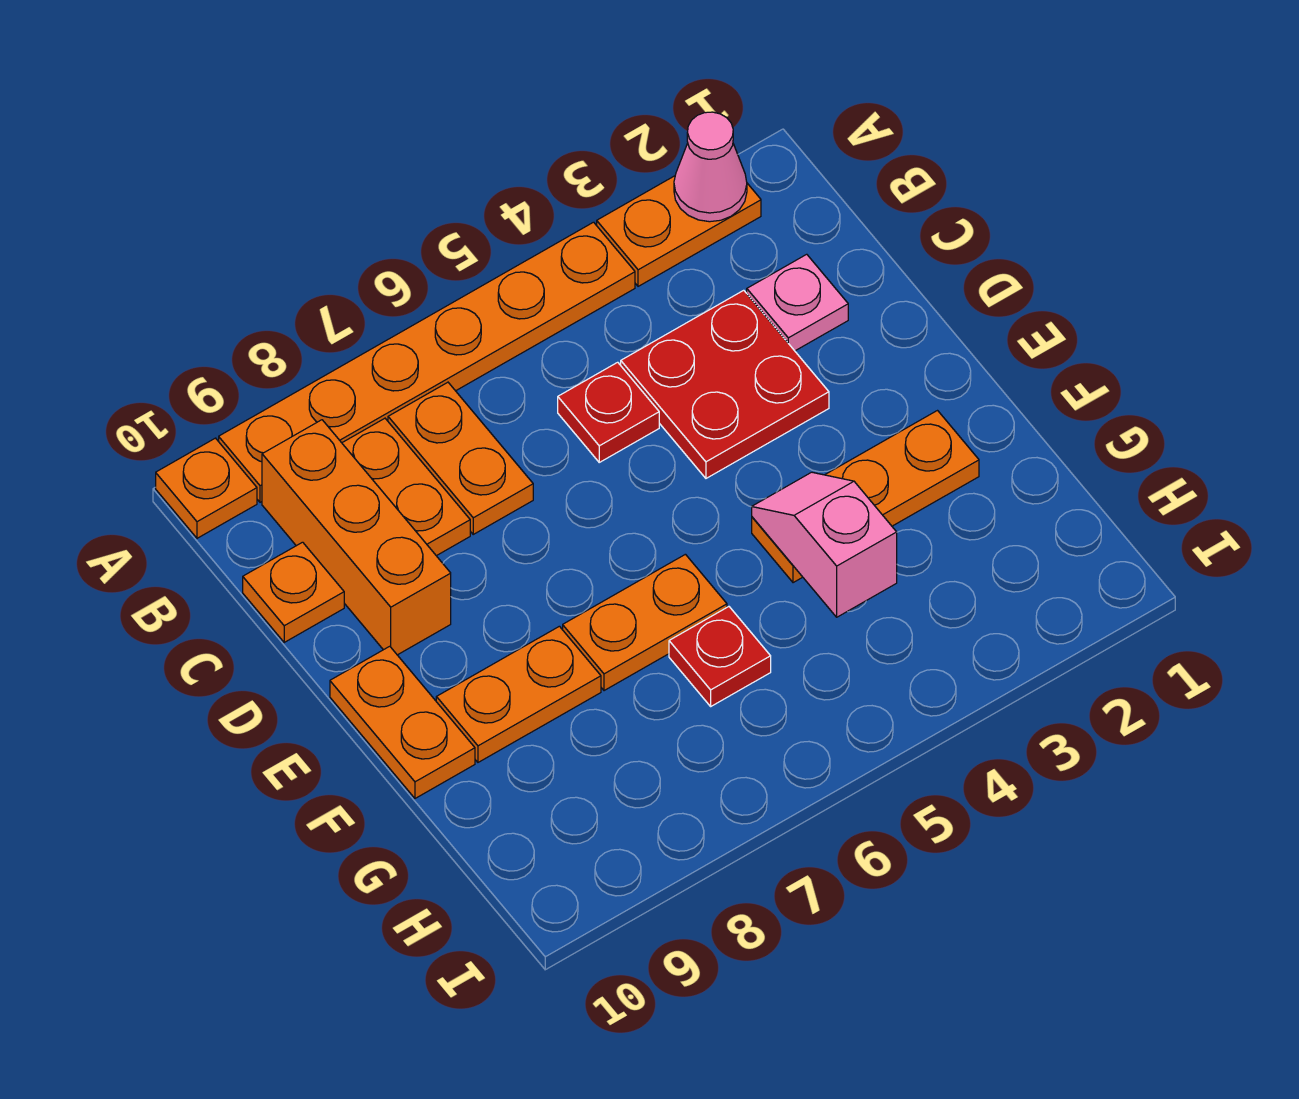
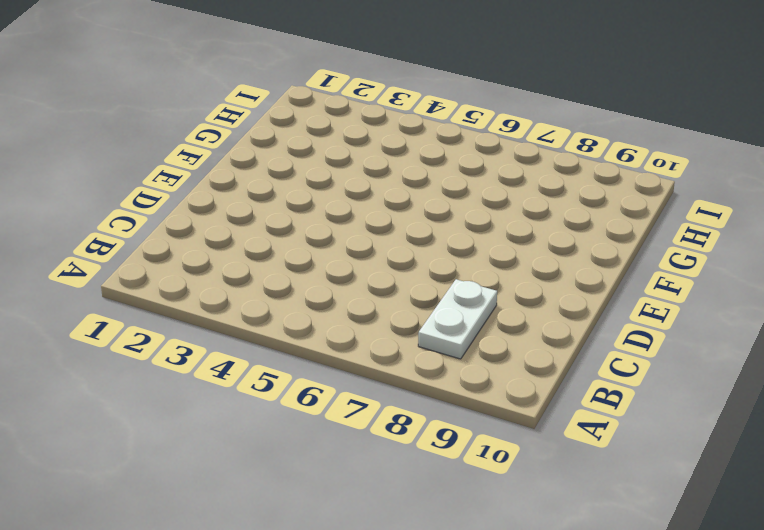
white 1x2 plate [418,279,497,359] -> orange 1x2 plate [342,418,470,556]
none -> orange 1x2 plate [597,176,761,286]
none -> orange 1x6 plate [219,222,635,502]
none -> orange 1x1 plate [156,438,257,538]

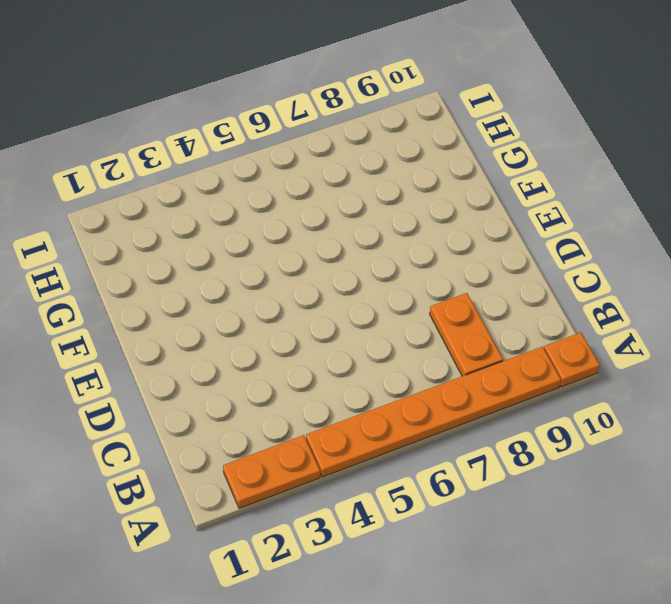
none -> orange 1x2 plate [388,382,533,534]
none -> orange 1x3 brick [262,420,451,655]
none -> pink 1x1 plate [747,254,848,351]

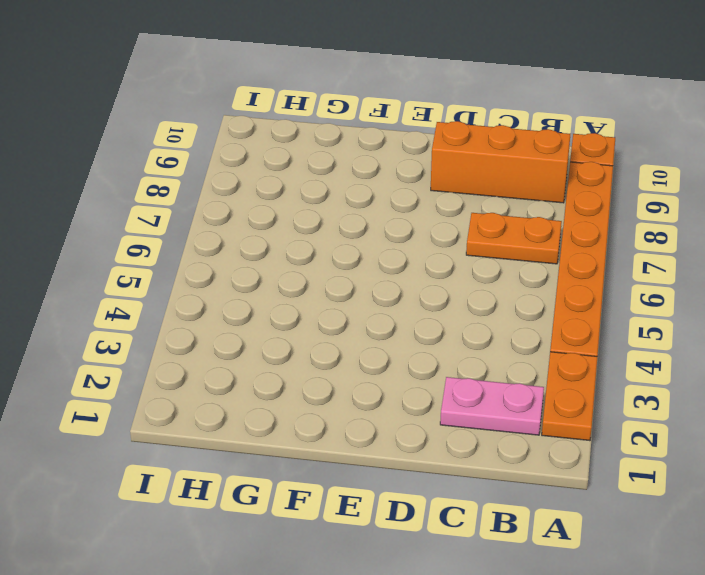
pink 1x2 plate [440,377,544,435] -> pink 1x1 plate [747,254,848,351]
none -> orange 1x2 plate [342,418,470,556]
none -> red 2x2 plate [621,290,829,478]
none -> red 1x1 plate [558,362,659,462]

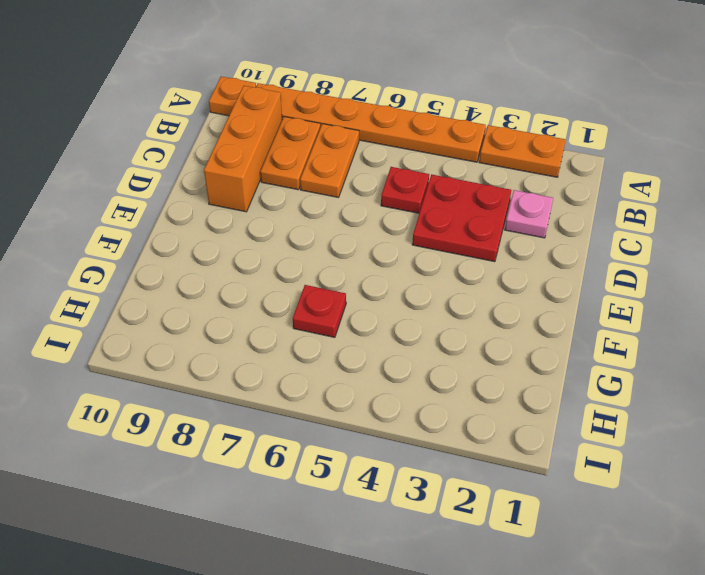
none -> orange 1x1 plate [243,542,344,642]
none -> orange 1x2 plate [330,646,475,798]
none -> orange 1x3 plate [752,411,979,583]

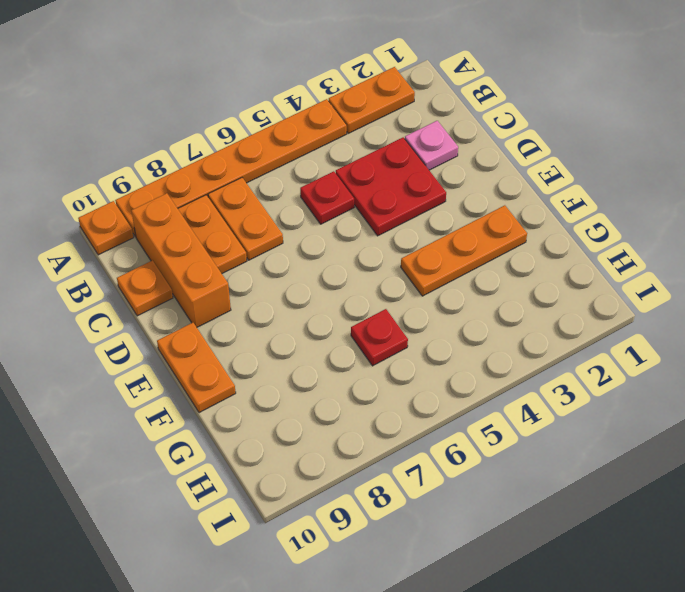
none -> orange 1x2 plate [563,554,727,691]
none -> orange 1x2 plate [436,626,601,762]
none -> pink 1x1 cone [674,112,747,222]

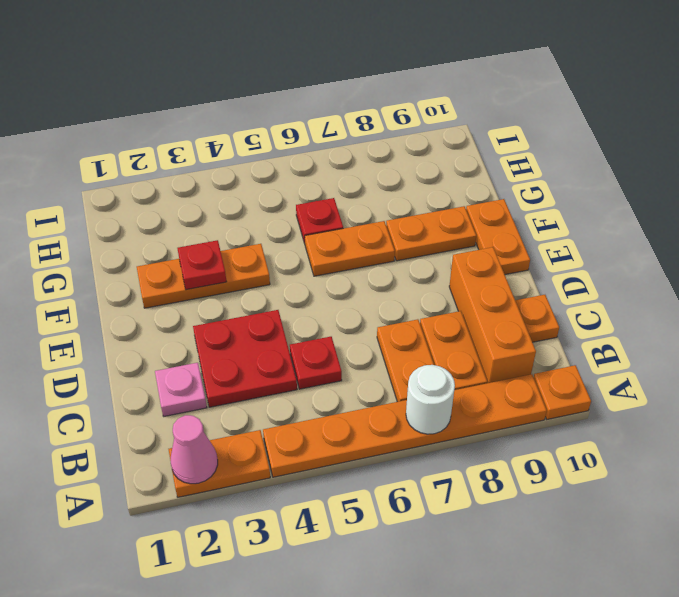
white 1x1 round brick [406,365,455,434] -> none
red 1x1 plate [177,240,227,290] -> none
none -> pink 1x2 slope [752,472,897,617]

